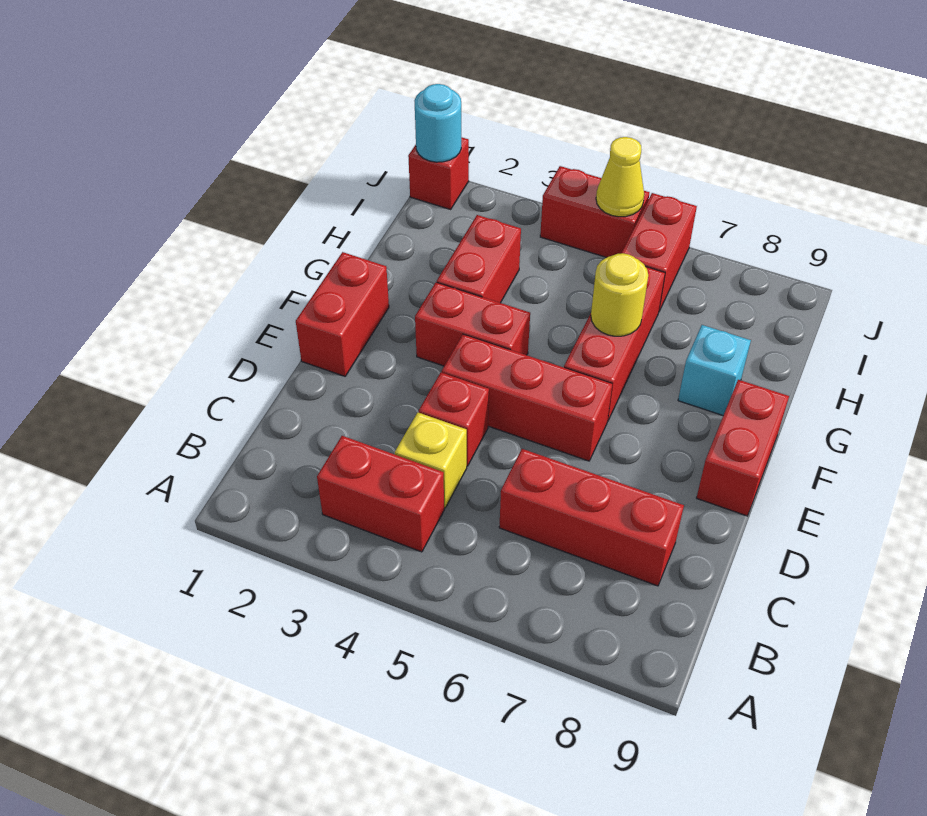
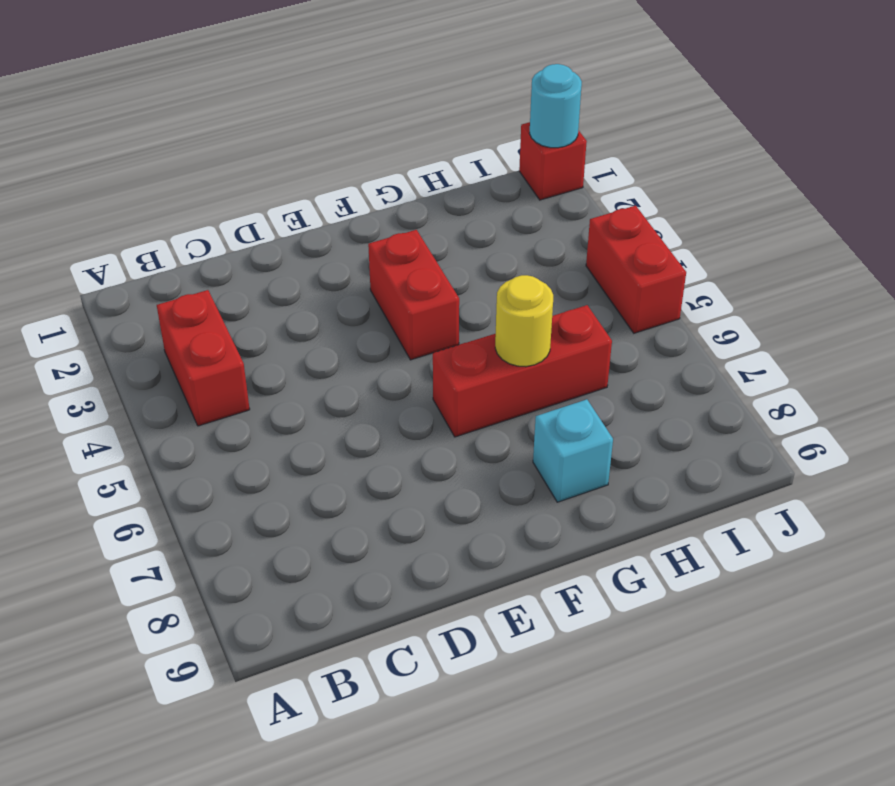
none -> yellow 1x1 brick [395,412,467,508]
none -> red 1x3 brick [499,449,684,586]
none -> red 1x1 brick [419,372,489,466]

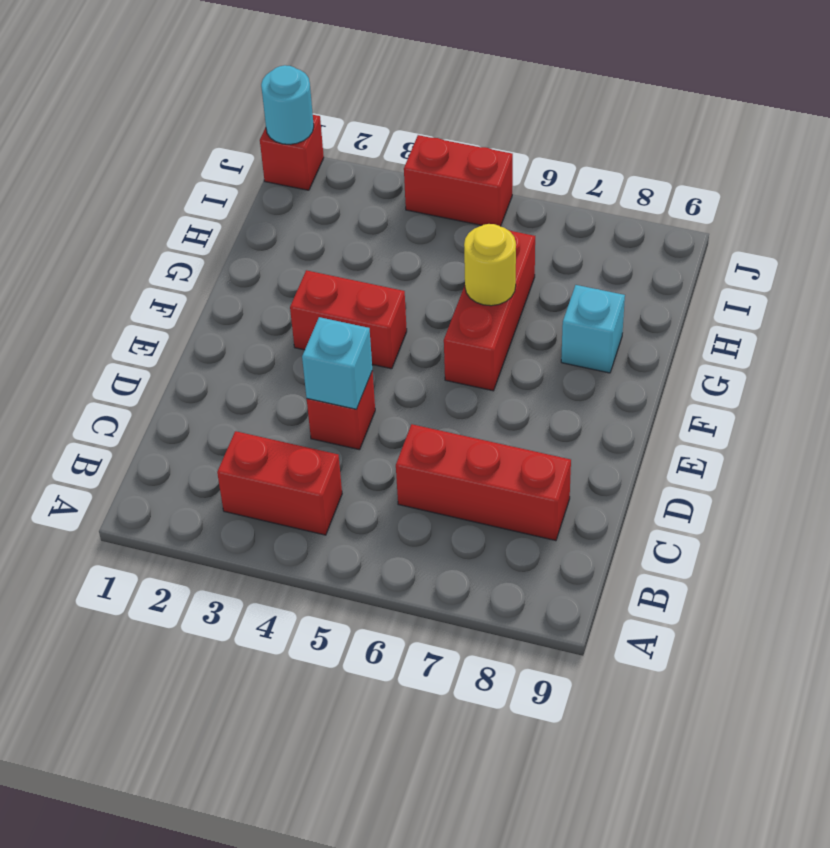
cyan 1x1 brick [302,317,372,409] -> none
none -> yellow 1x1 brick [395,412,467,508]
none -> red 1x2 brick [296,252,389,376]
none -> red 1x3 brick [442,334,612,461]

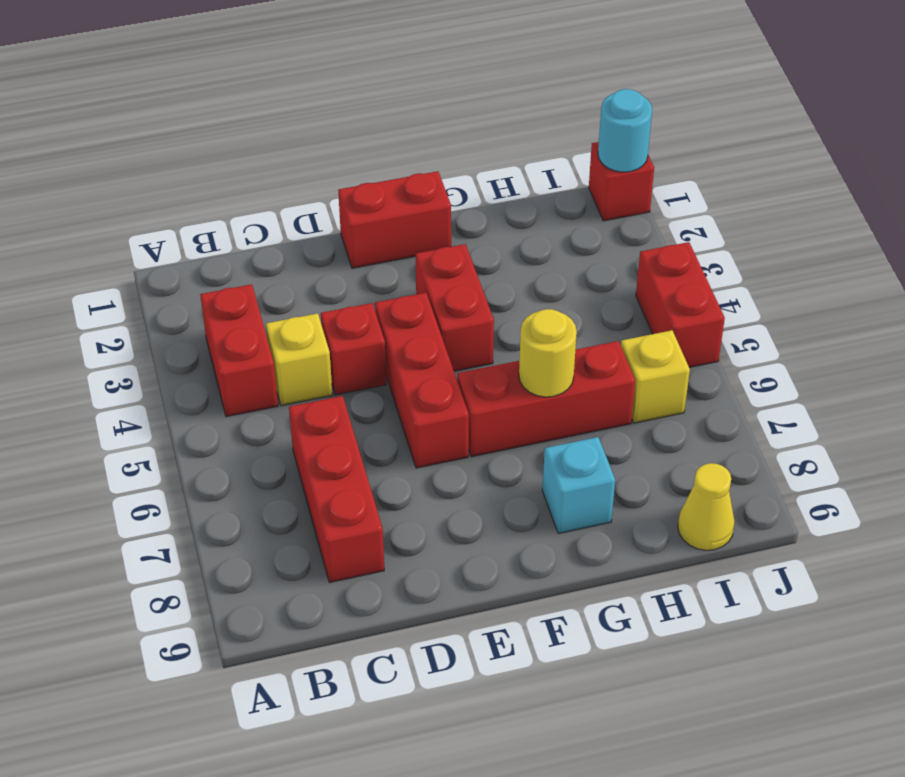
yellow 1x1 brick [621,330,690,423] -> red 1x2 brick [621,193,697,311]
yellow 1x1 cone [678,463,735,550] -> yellow 1x1 cone moved to [596,137,644,217]
none -> red 1x2 brick [697,380,789,516]
none -> red 1x2 brick [437,215,521,303]

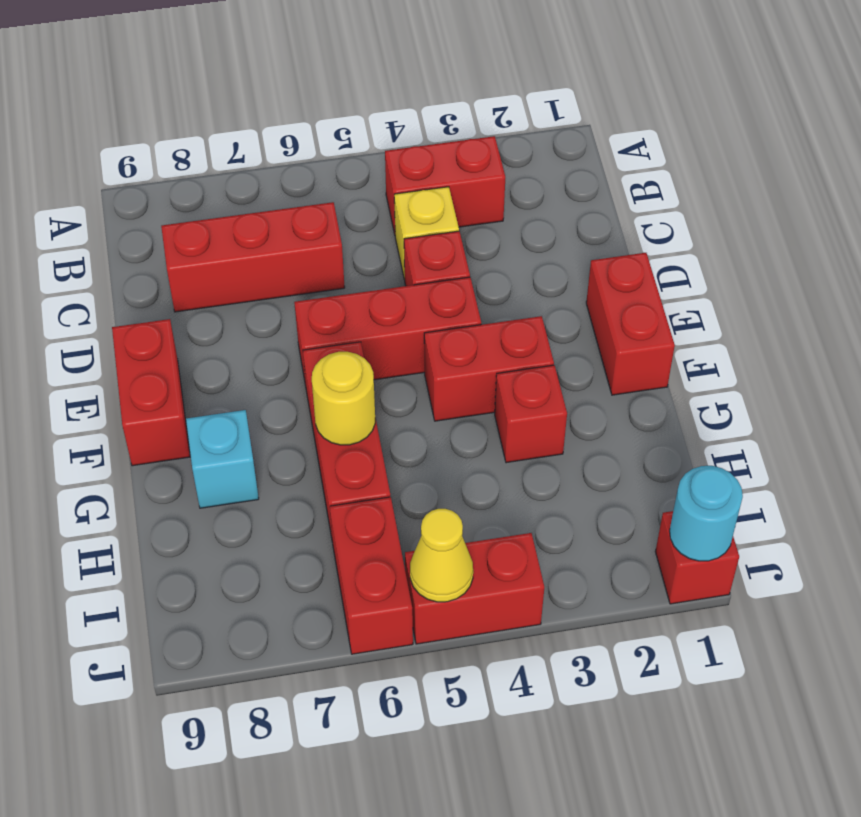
red 1x1 brick [495,365,567,463] -> red 1x2 brick [437,215,521,303]

